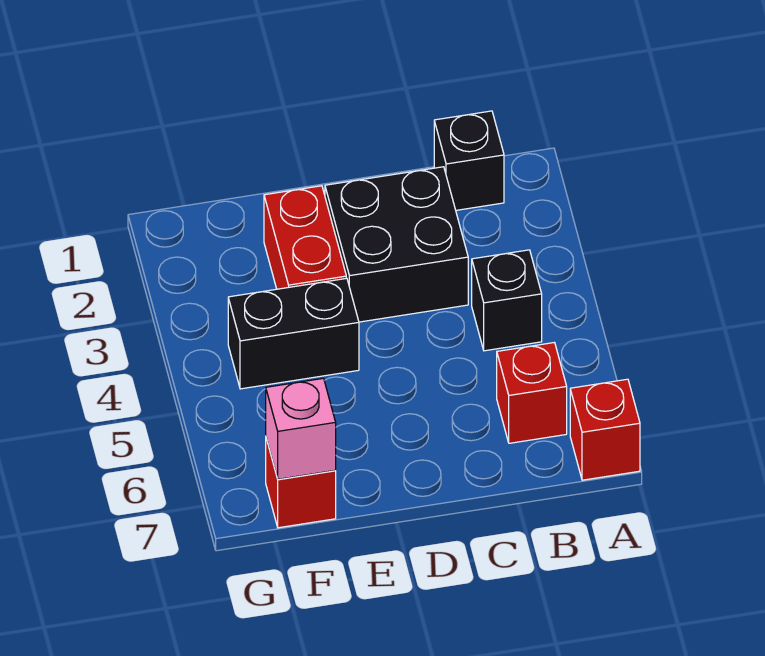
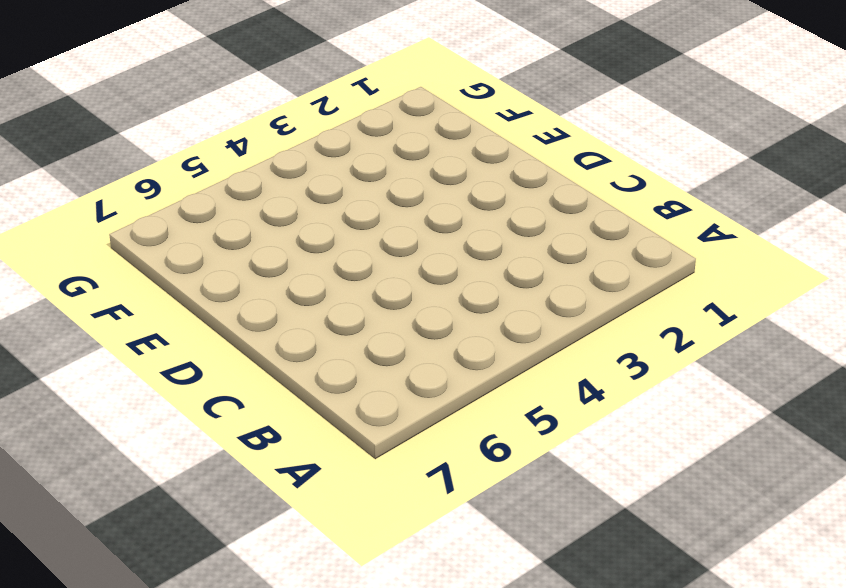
none -> red 1x1 brick [570,379,640,480]
none -> black 1x1 brick [434,111,504,210]

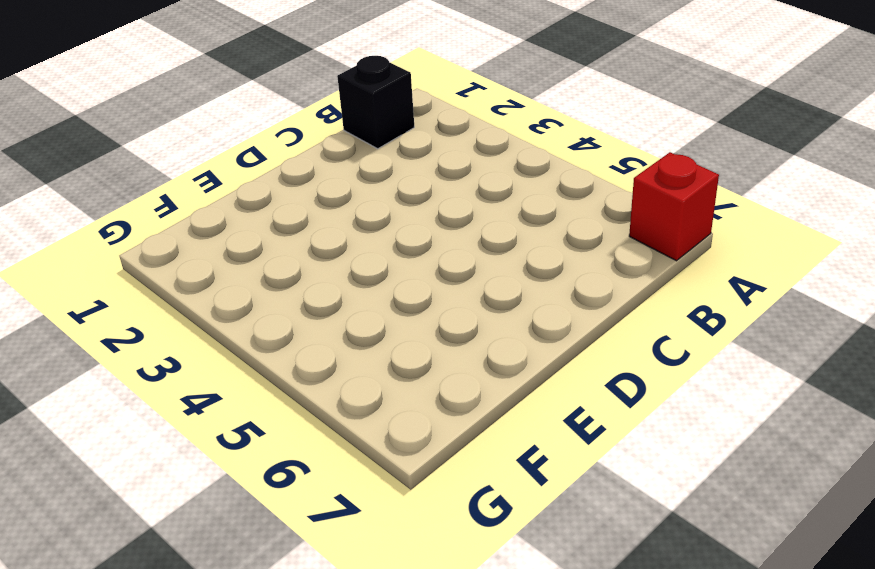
none -> black 1x1 brick [472,250,542,351]
none -> red 1x1 brick [497,343,567,443]

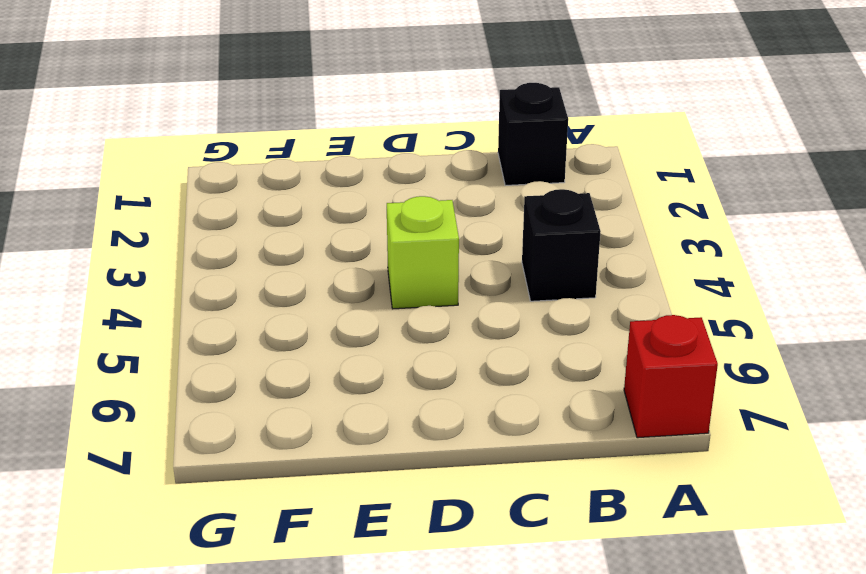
lime 1x1 brick [387,196,459,309] -> none
none -> red 1x1 brick [497,343,567,443]
none -> black 2x2 brick [325,167,468,322]

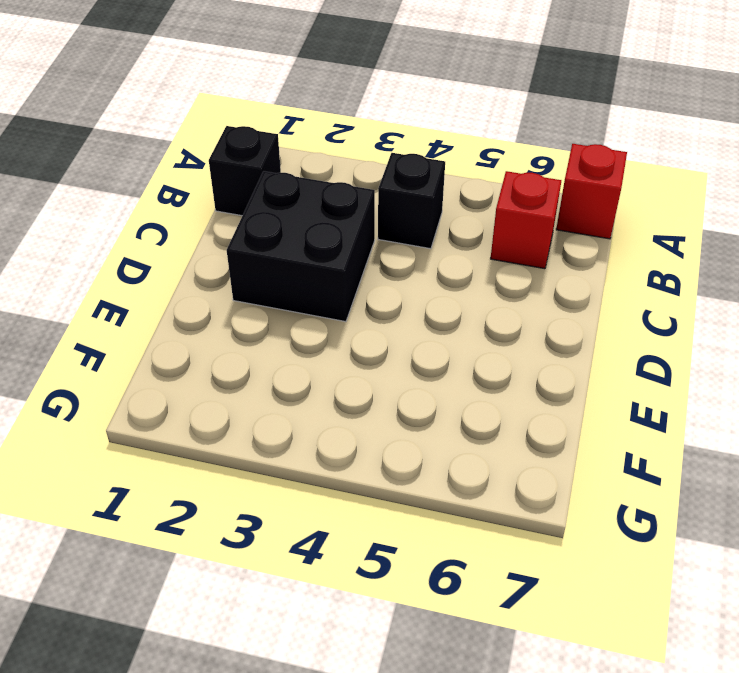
none -> red 1x2 brick [264,186,346,289]
none -> black 1x2 brick [228,278,359,389]

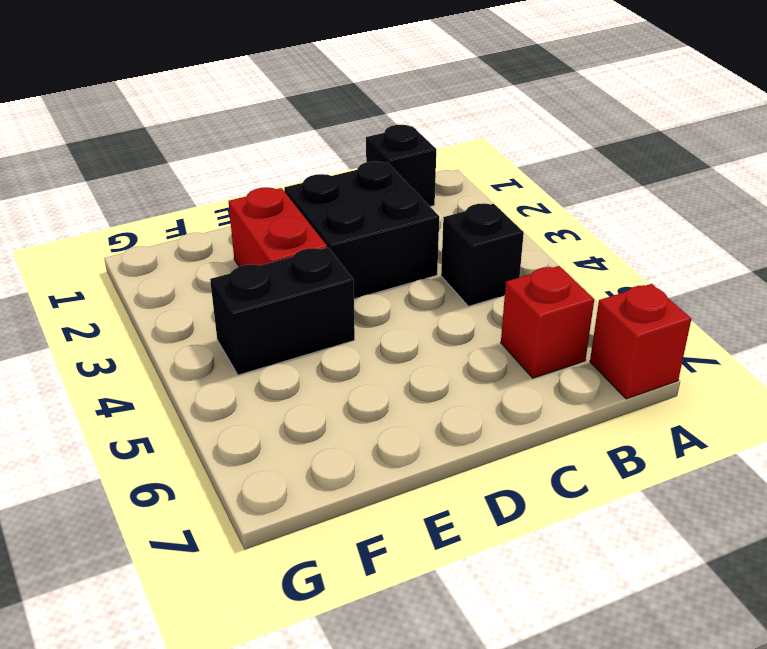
none -> red 1x1 brick [266,438,336,528]
none -> pink 1x1 brick [266,378,336,479]

